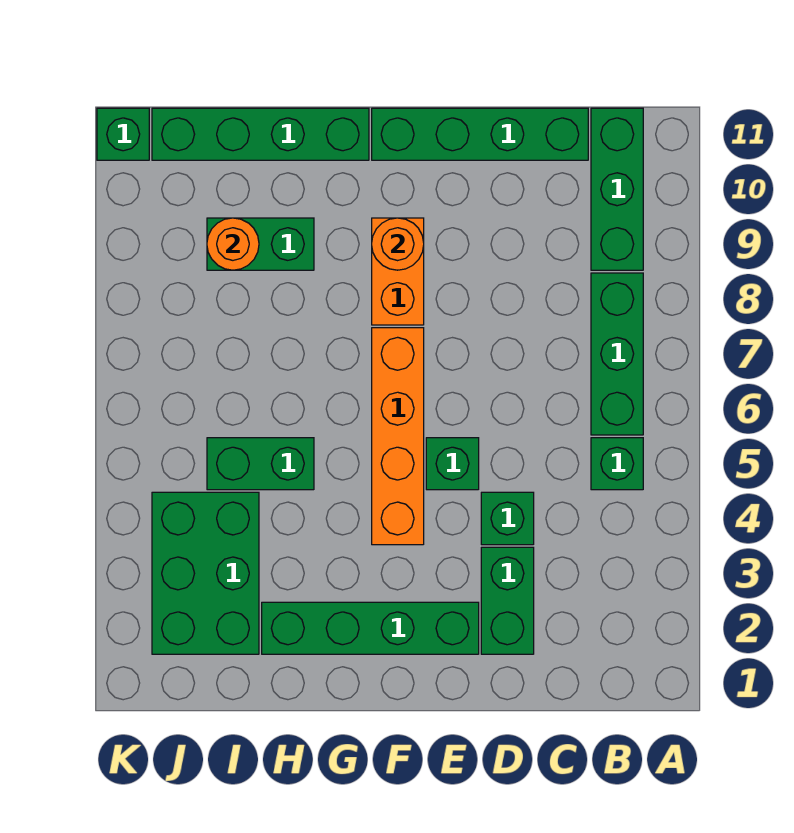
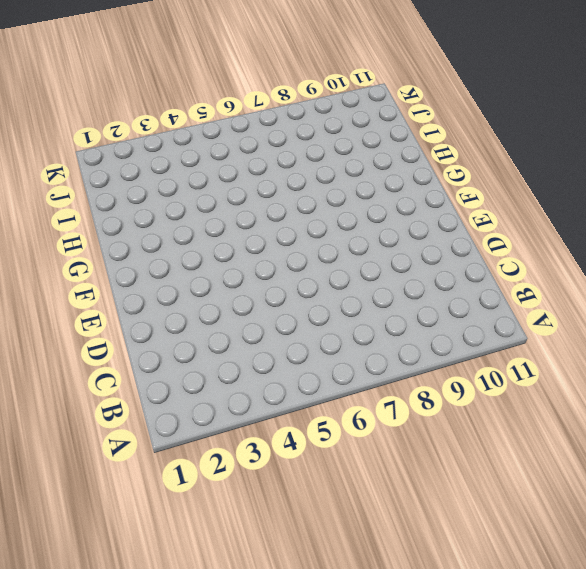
none -> green 1x1 brick [591,438,643,490]
none -> green 1x3 brick [591,273,643,435]
none -> green 1x3 brick [591,108,643,270]

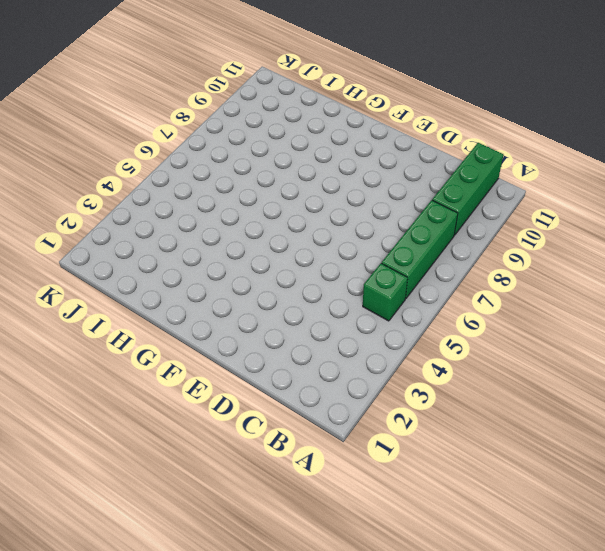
none -> green 1x4 brick [372,108,588,160]
none -> green 1x2 brick [481,547,534,654]
none -> green 1x1 brick [481,492,534,545]

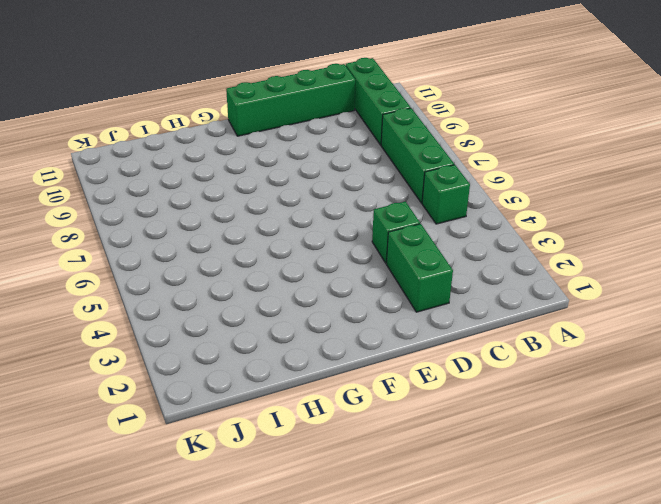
none -> green 1x4 brick [262,602,479,654]
none -> green 1x1 brick [426,438,479,490]
none -> orange 1x4 brick [372,328,424,545]

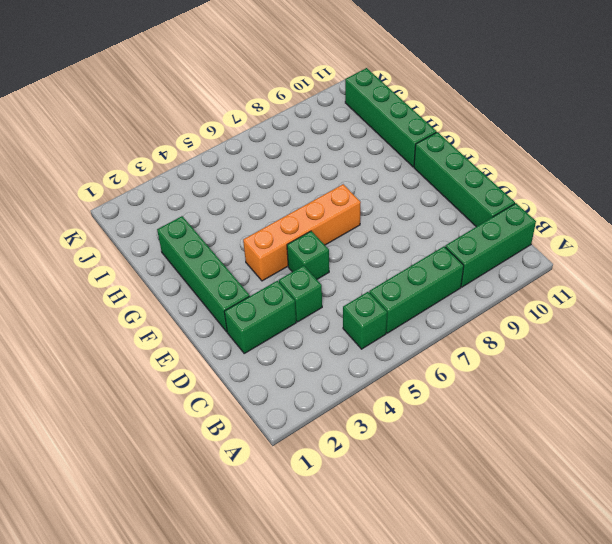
none -> orange 1x2 brick [372,218,424,325]
none -> green 1x2 brick [207,438,314,490]
none -> green 1x2 brick [207,218,314,270]

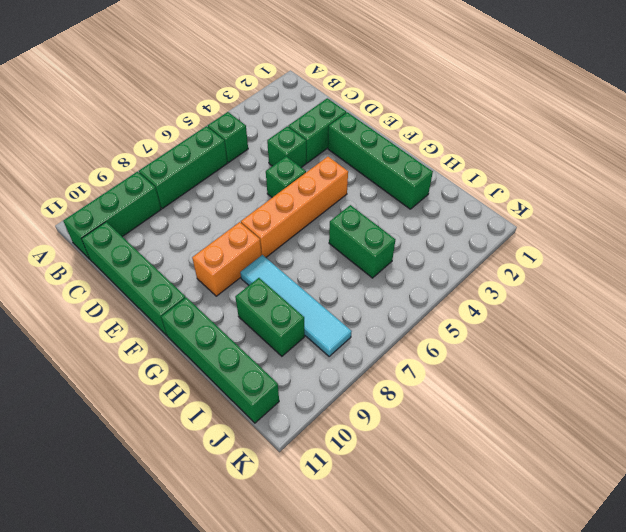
cyan 1x4 tile [240,255,352,357] -> none
none -> green 2x3 brick [152,492,259,654]
none -> green 1x1 brick [97,108,149,160]
none -> orange 1x1 round brick [372,218,424,270]

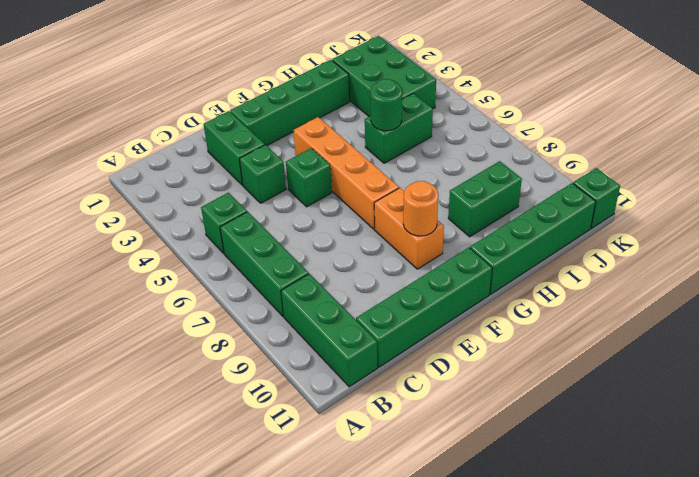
green 1x1 round brick [370,79,402,131] -> none
none -> orange 1x1 round brick [207,218,259,270]

